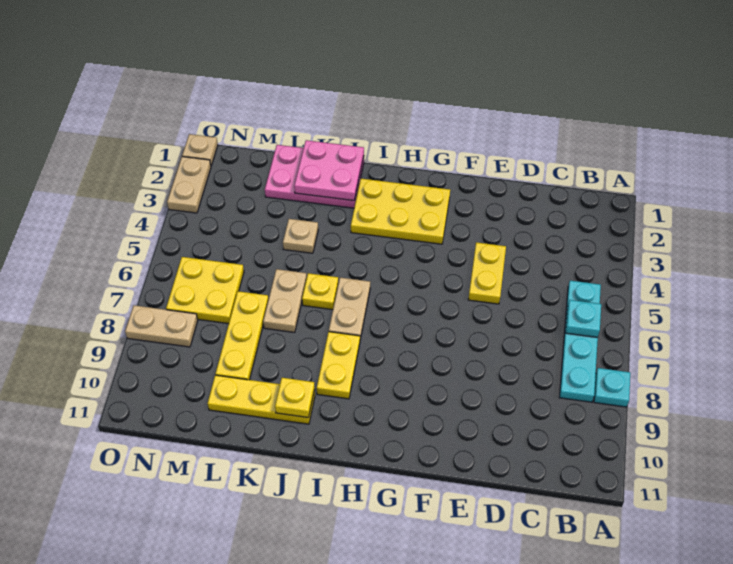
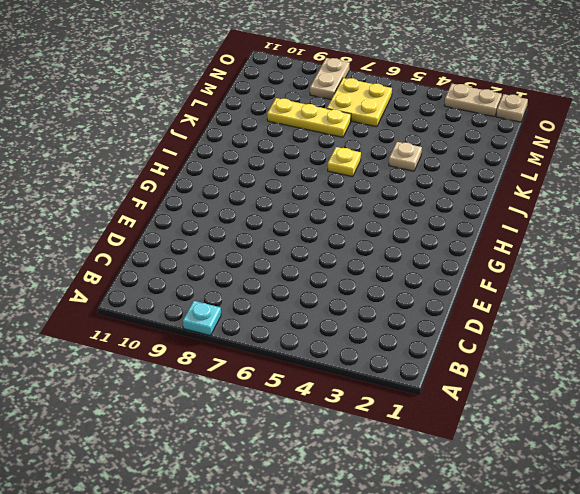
none -> cyan 1x4 plate [559,281,601,402]
none -> yellow 1x2 plate [468,242,506,304]
none -> yellow 2x3 plate [351,179,450,244]

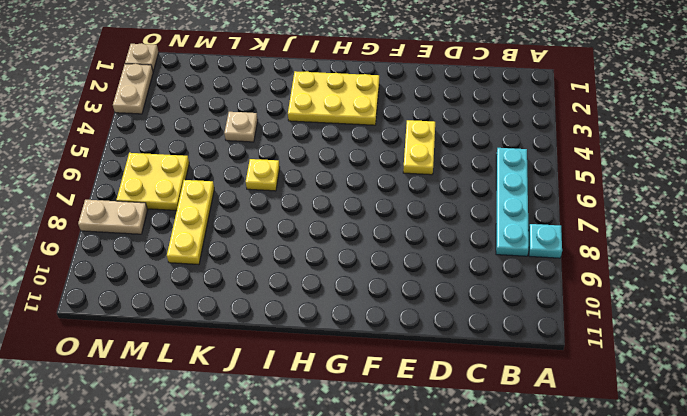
none -> tan 1x2 plate [329,278,370,339]
none -> yellow 1x2 plate [317,332,360,399]
none -> pink 2x3 plate [265,145,364,208]

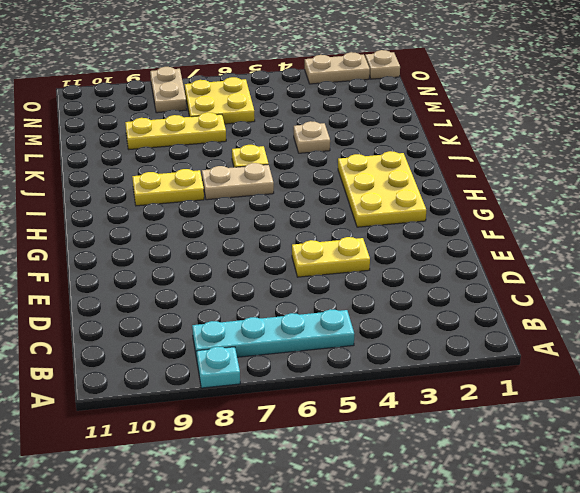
none -> pink 2x3 plate [265,145,364,208]
none -> yellow 1x3 plate [208,375,315,424]
none -> tan 1x2 plate [263,269,307,332]

